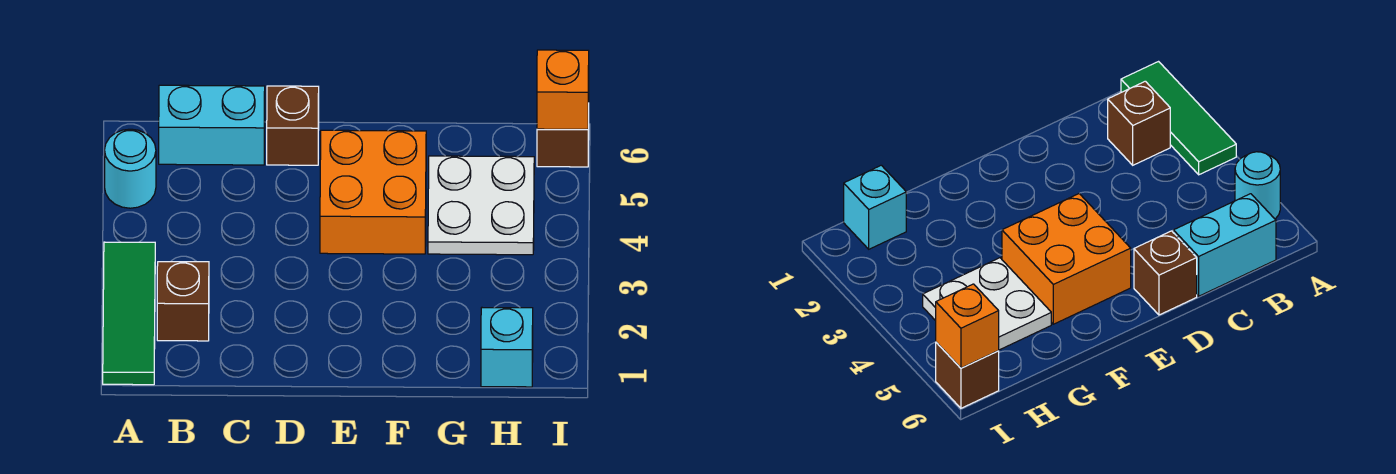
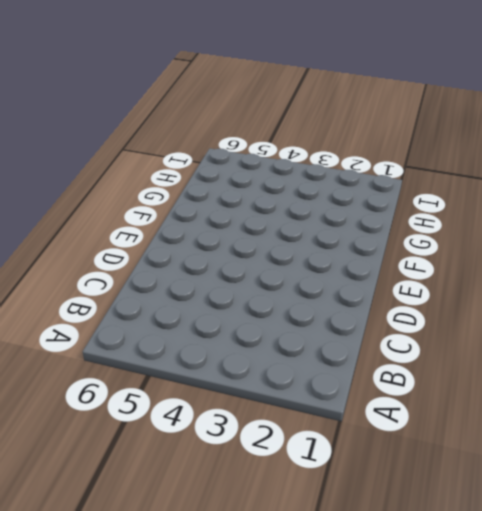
none -> green 1x3 tile [103,242,155,385]
none -> cyan 1x1 round brick [105,129,156,208]

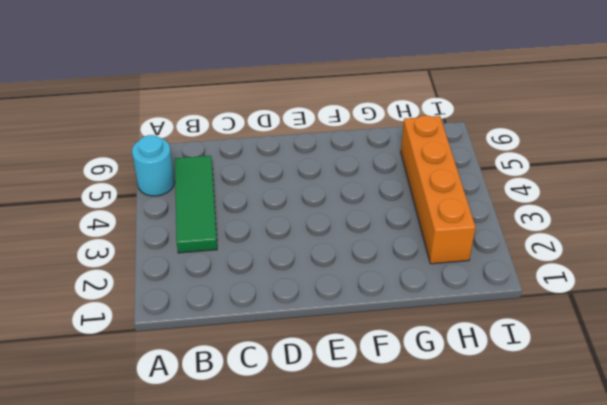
green 1x3 tile [175,156,217,253] -> green 1x3 tile moved to [103,242,155,385]
orange 1x4 brick [401,115,476,264] -> white 2x2 plate [428,156,534,255]
none -> brown 1x1 brick [157,262,209,341]
none -> cyan 1x2 brick [159,85,265,165]

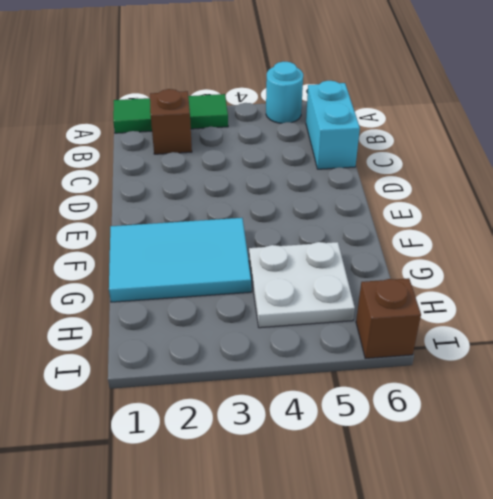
cyan 2x3 tile [109,218,251,302] -> none
none -> brown 1x1 brick [267,86,319,165]
none -> orange 2x2 brick [320,130,426,254]

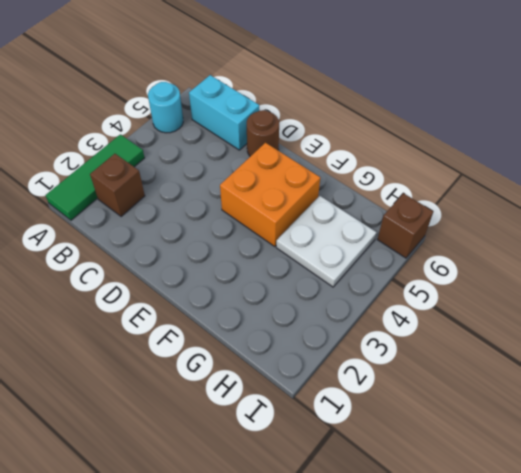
brown 1x1 round brick [247,110,279,156] -> brown 1x1 brick [267,86,319,165]
none -> cyan 1x1 brick [481,308,533,387]
none -> orange 1x1 brick [537,50,589,129]

